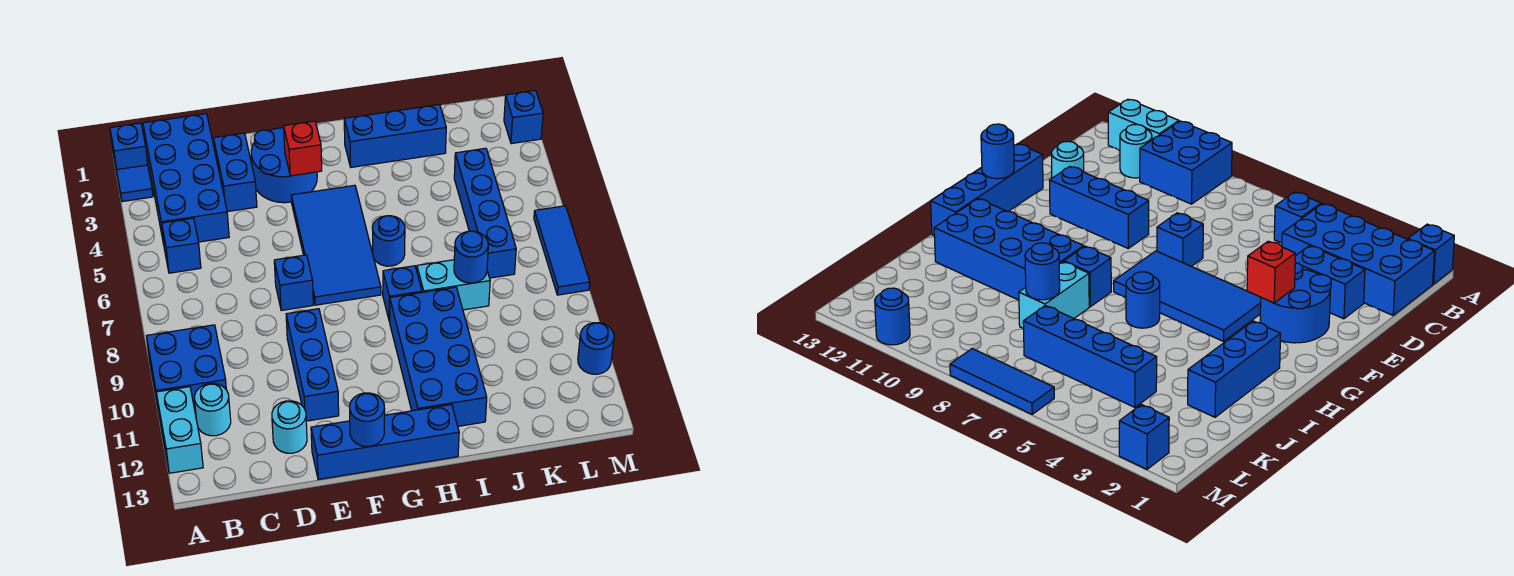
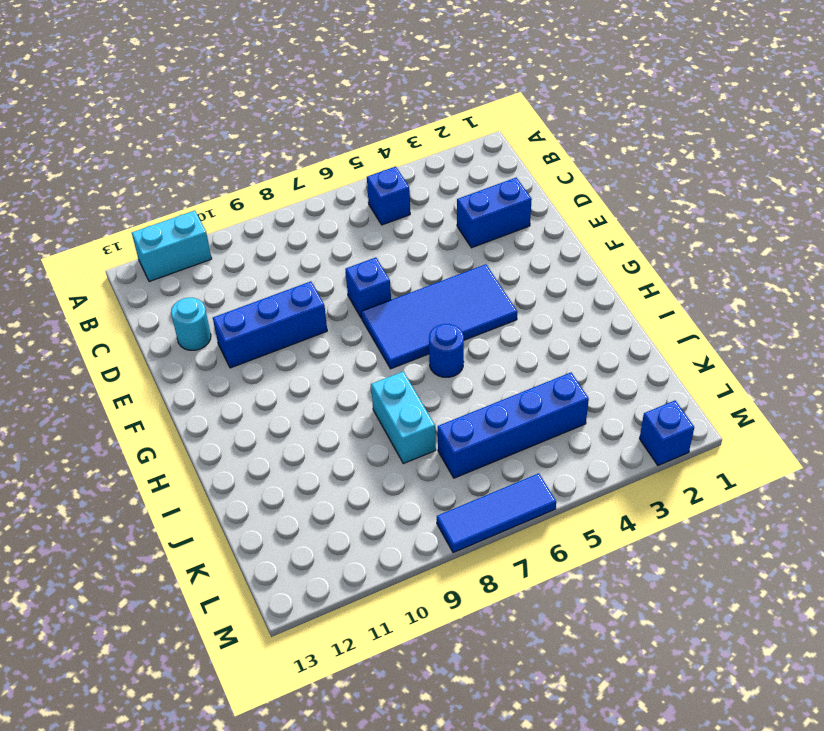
none -> blue 1x1 brick [110,123,148,172]
none -> blue 1x1 tile [117,165,153,202]
none -> blue 2x2 brick [147,325,226,409]

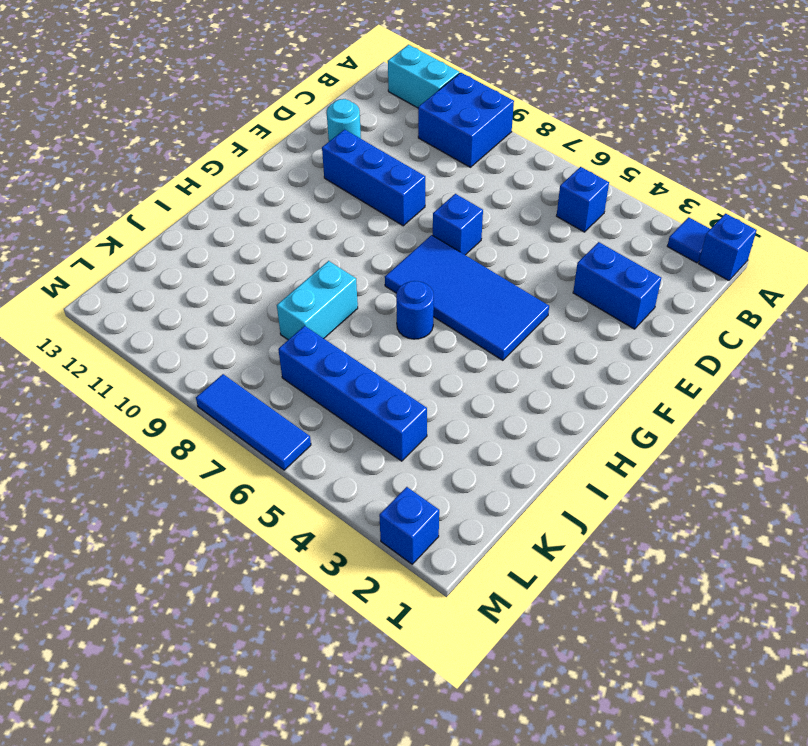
none -> blue 2x4 brick [143,114,229,244]
none -> cyan 1x1 round brick [195,383,231,436]
none -> blue 2x2 round brick [251,128,317,203]

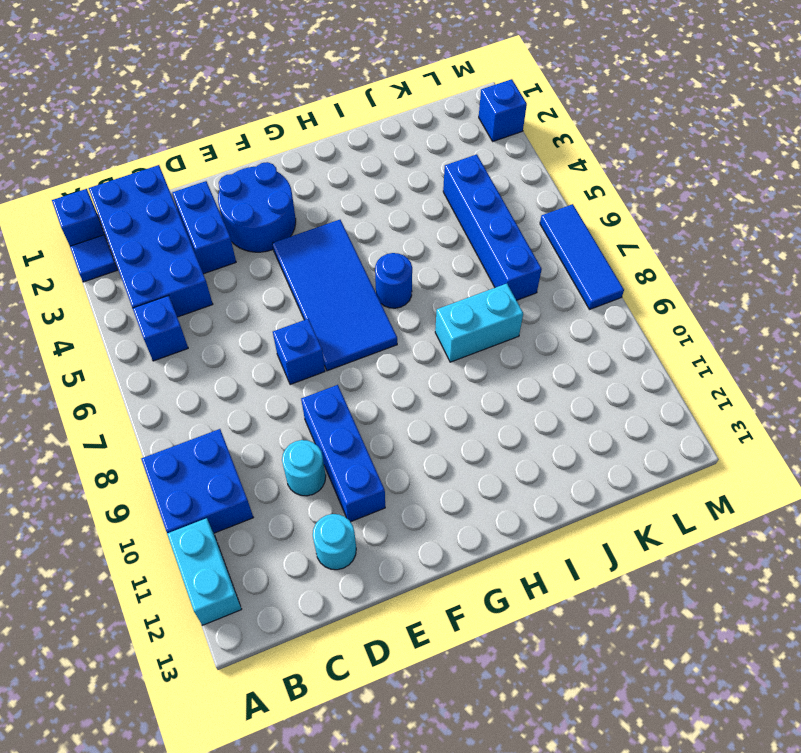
cyan 1x1 round brick [282,440,326,496] -> cyan 1x1 round brick moved to [195,383,231,436]
none -> blue 1x4 brick [311,404,459,480]
none -> blue 1x3 brick [344,105,446,167]
none -> blue 1x1 brick [383,266,422,321]

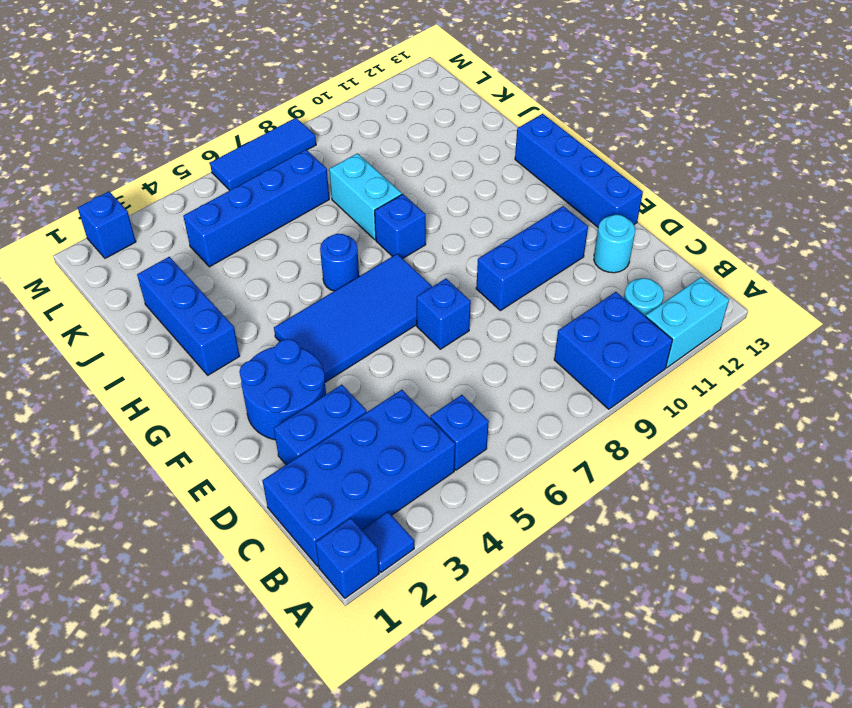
none -> blue 2x4 brick [389,287,487,426]
none -> blue 1x1 round brick [578,323,614,374]
none -> red 1x1 brick [284,121,322,176]

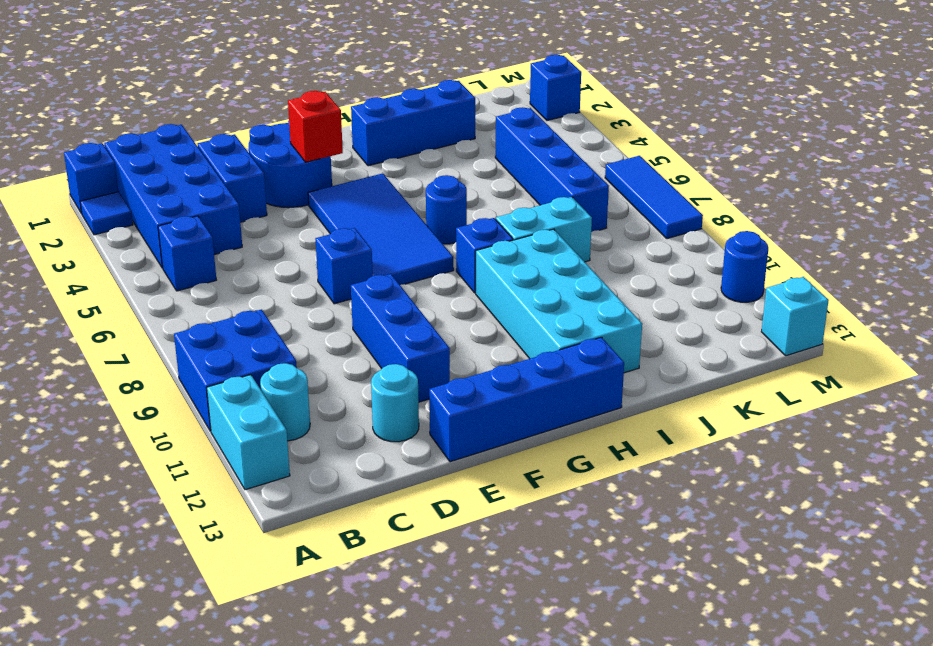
cyan 2x4 brick [476,229,642,373] -> blue 2x4 brick [389,287,487,426]
cyan 1x1 brick [761,277,829,356] -> none
none -> blue 1x1 round brick [350,393,385,447]
none -> blue 1x1 round brick [454,231,488,283]

